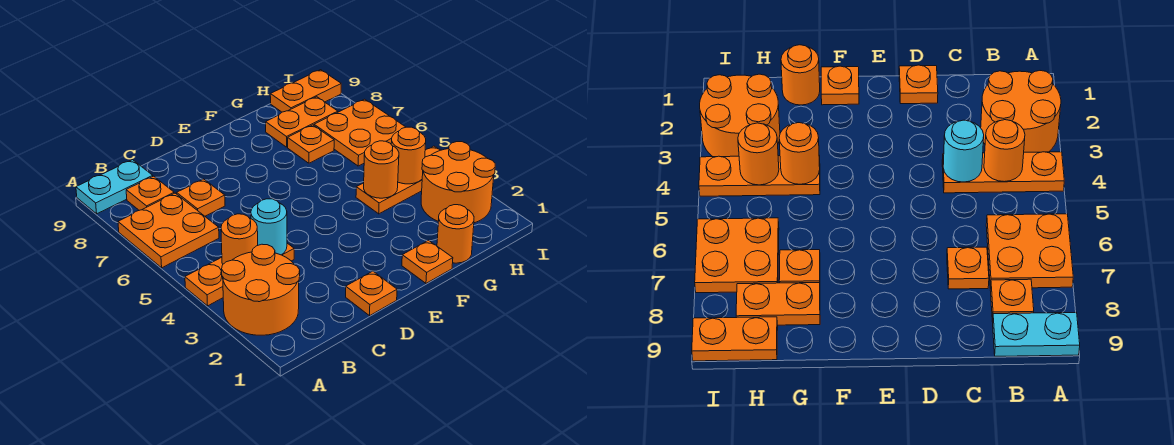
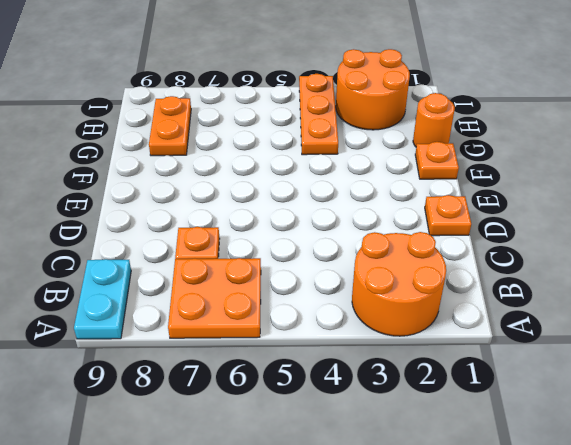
none -> orange 1x3 plate [185,243,294,306]
none -> orange 1x1 plate [126,176,174,210]
none -> orange 1x1 plate [288,125,334,163]

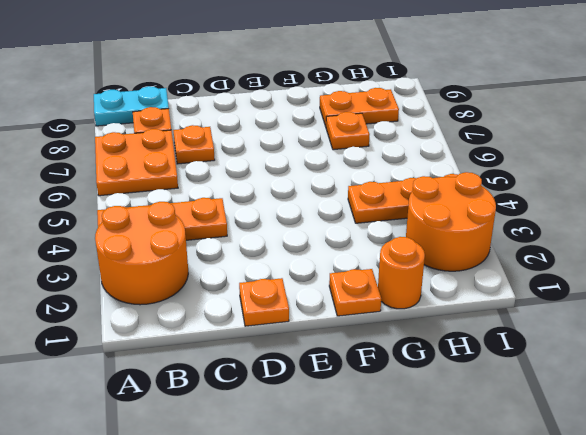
none -> orange 2x2 plate [314,99,406,166]
none -> orange 1x2 plate [270,70,341,112]
none -> orange 1x1 round brick [221,214,258,264]

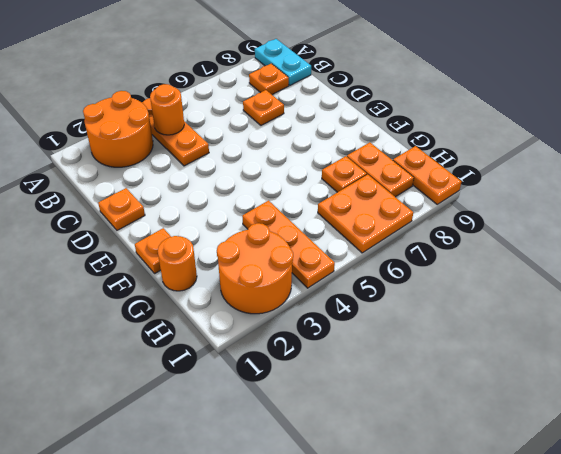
none -> orange 2x2 plate [118,193,219,268]
none -> cyan 1x1 round brick [251,199,287,255]
none -> orange 1x1 round brick [364,141,399,198]

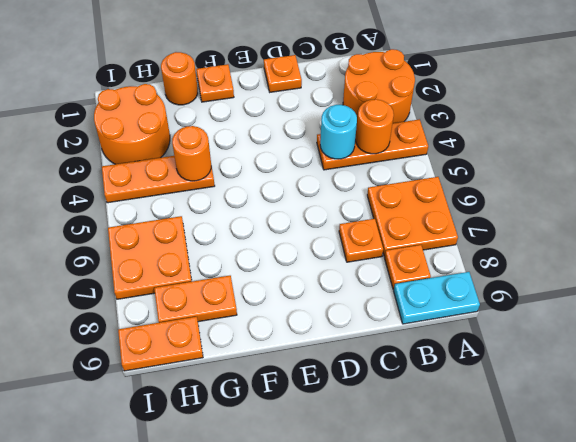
none -> orange 1x1 plate [288,125,334,163]
none -> orange 1x1 round brick [391,127,426,184]

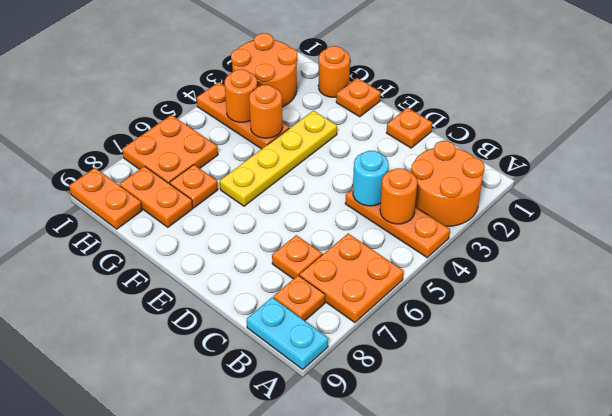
yellow 1x4 plate [220,111,337,206] -> none

